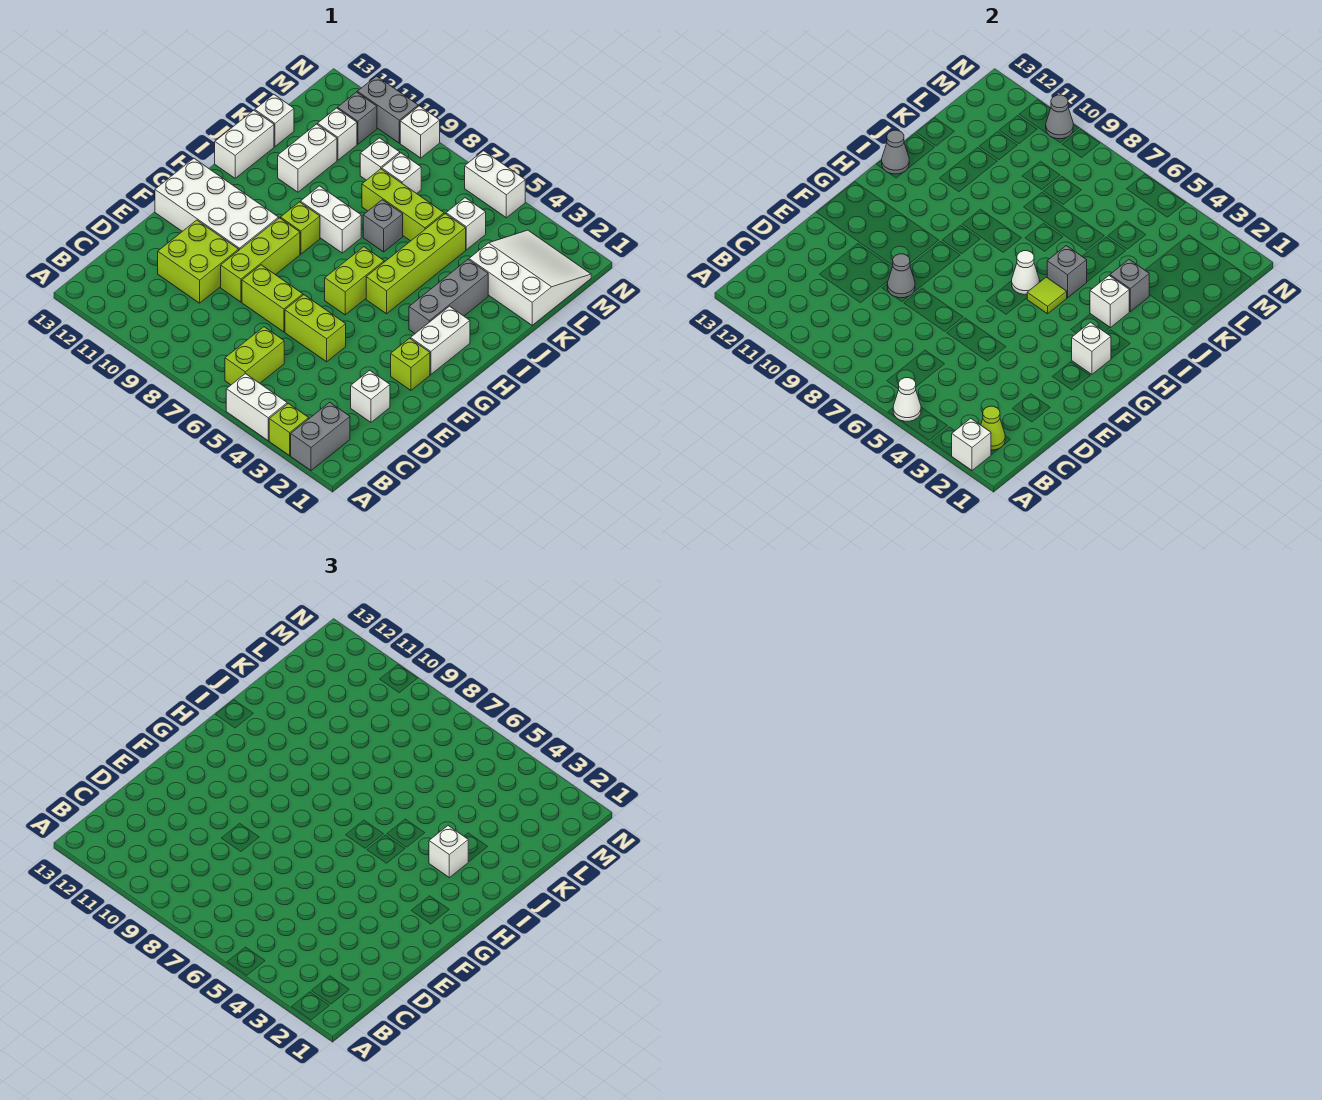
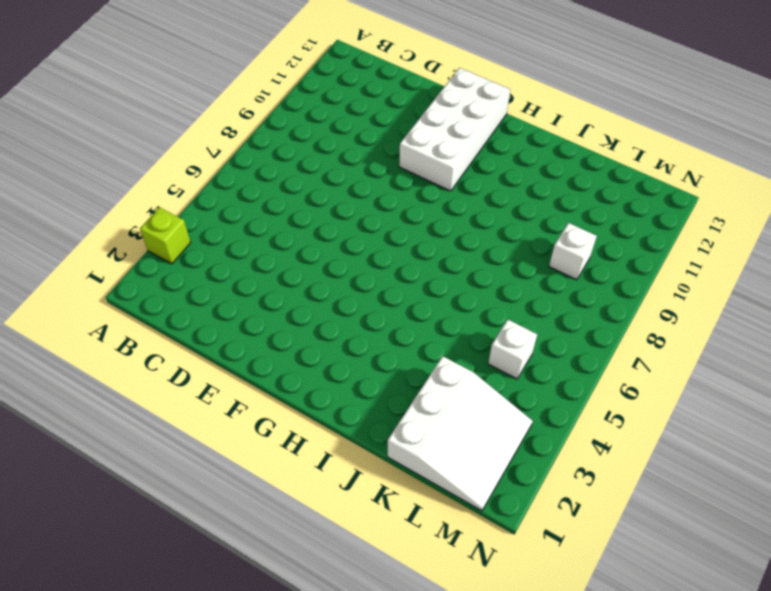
none -> grey 1x2 brick [291,402,350,470]
none -> white 1x2 brick [226,373,287,441]
none -> lime 1x2 brick [225,327,284,385]
none -> white 1x1 brick [351,370,390,422]

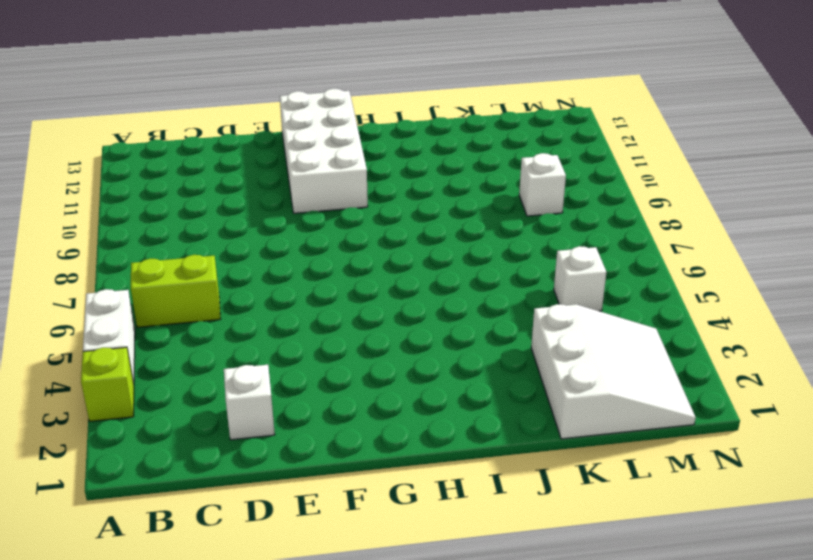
none -> grey 1x2 brick [291,402,350,470]
none -> lime 2x2 brick [158,220,239,303]
none -> lime 1x2 brick [285,295,346,362]
none -> lime 1x2 brick [242,265,303,332]

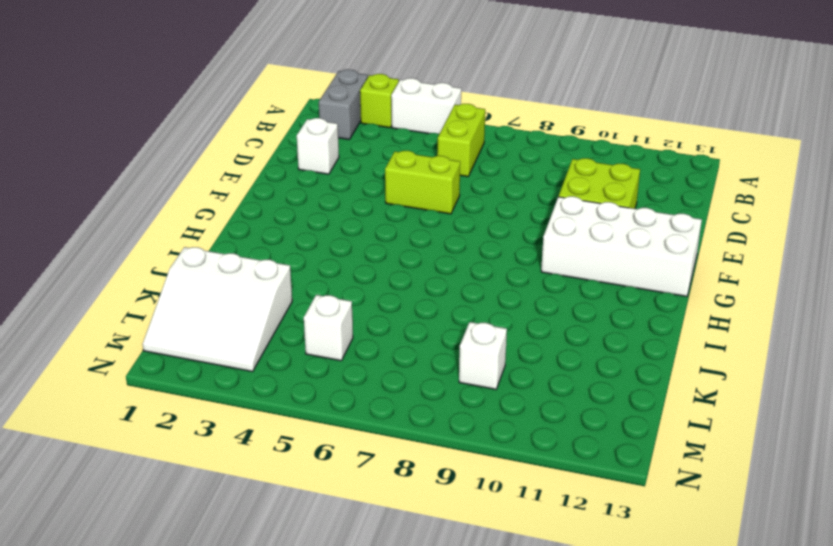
none -> lime 1x2 brick [242,265,303,332]
none -> lime 1x3 brick [221,218,300,302]
none -> lime 1x1 brick [391,338,430,390]
none -> white 1x2 brick [411,306,470,374]

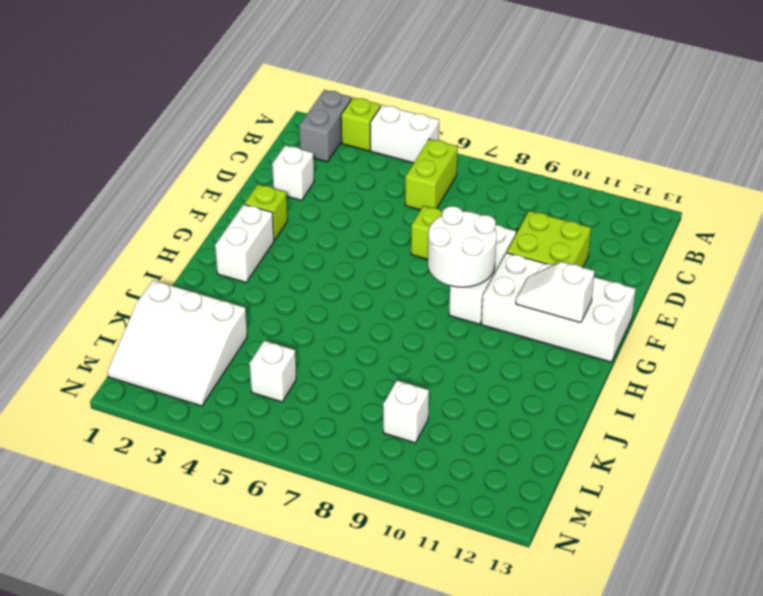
white 1x3 brick [449,225,516,324] -> lime 1x3 brick [221,218,300,302]
white 2x2 round brick [428,206,497,287] -> none
white 1x2 slope [516,262,595,323] -> none
none -> lime 1x2 brick [285,295,346,362]
none -> lime 1x2 brick [325,247,384,315]
none -> grey 1x3 brick [409,260,488,333]
none -> lime 1x4 brick [366,214,466,314]

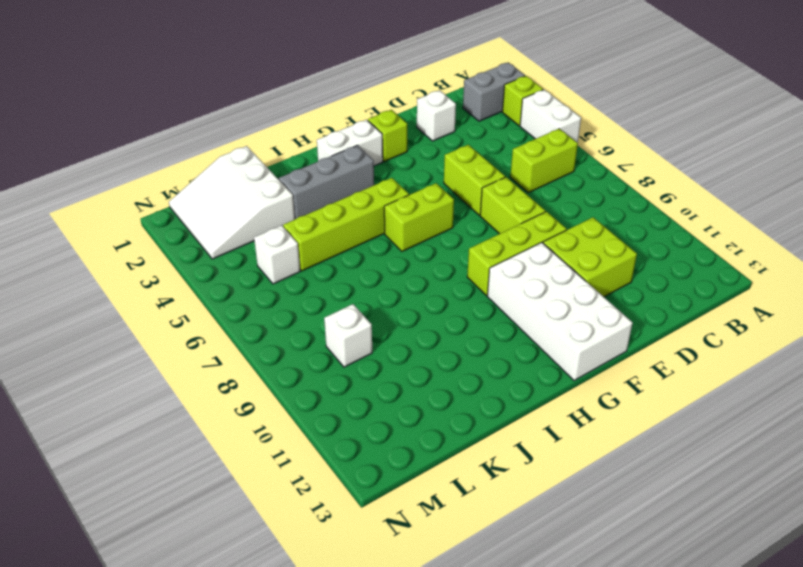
none -> lime 1x1 brick [281,202,320,254]
none -> white 1x2 brick [300,186,361,253]
none -> white 1x2 brick [215,110,274,178]
none -> grey 1x1 brick [363,200,403,252]

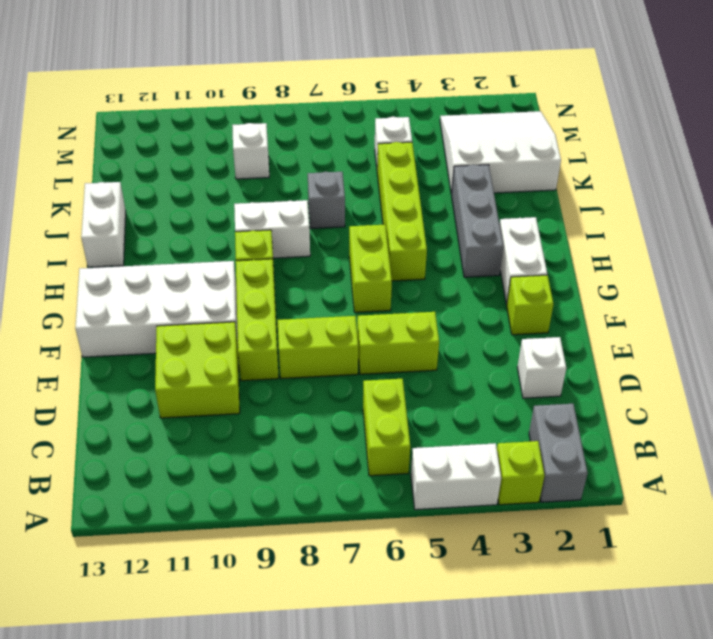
none -> white 1x2 brick [278,124,337,192]
none -> lime 1x3 brick [362,169,444,241]
none -> white 1x1 brick [255,94,294,146]
none -> white 1x1 brick [382,153,421,193]

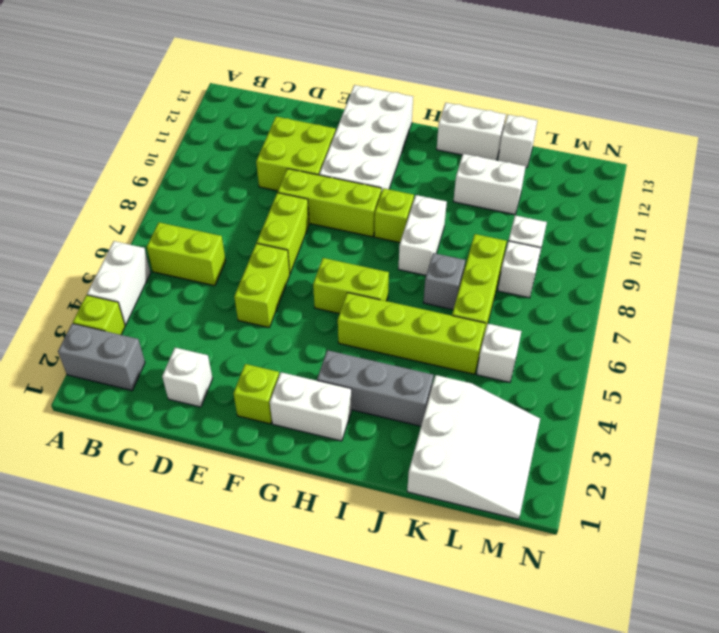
none -> white 1x1 brick [318,108,357,160]
none -> grey 1x1 brick [338,92,377,144]
none -> white 1x2 brick [465,151,525,218]
none -> white 1x1 brick [400,106,440,158]

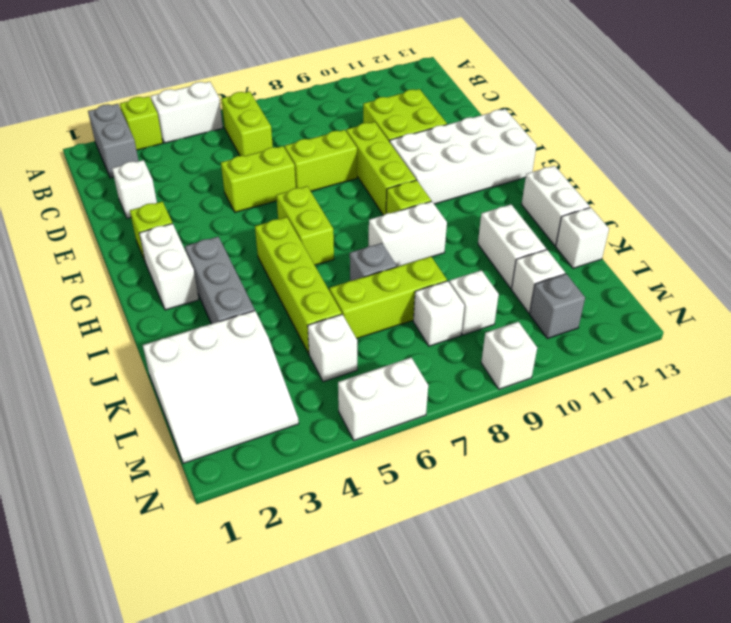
none -> grey 1x2 brick [357,76,418,143]
none -> white 1x1 brick [951,418,991,470]
none -> white 1x1 cone [893,378,921,421]
none -> lime 1x1 cone [981,406,1005,450]

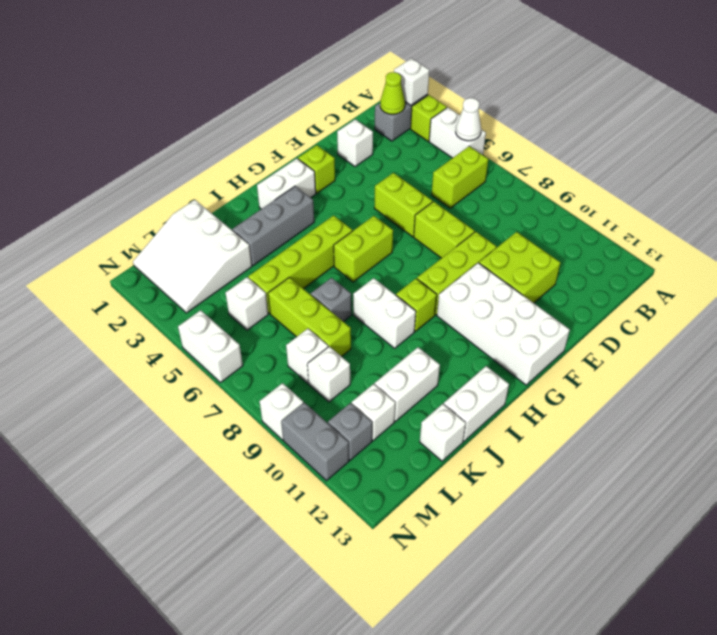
none -> grey 1x1 cone [887,254,915,298]
none -> white 1x1 brick [1072,322,1111,374]
none -> lime 1x1 tile [1027,277,1067,314]
none -> white 1x1 cone [1012,251,1039,294]

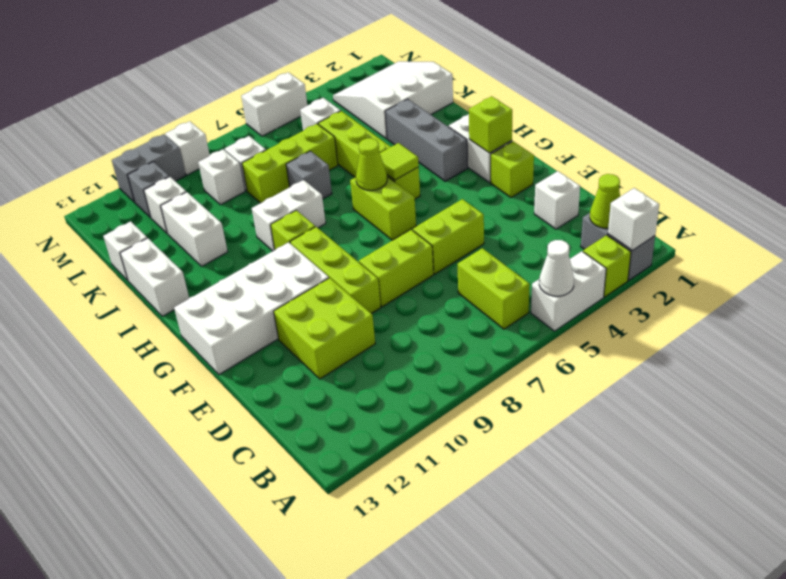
lime 1x1 brick [469,96,512,153] -> white 1x1 brick [1072,322,1111,374]
lime 1x1 cone [356,138,387,190] -> white 1x1 cone [1012,251,1039,294]
none -> grey 1x1 cone [887,254,915,298]
none -> white 1x1 brick [1090,276,1129,328]
none -> grey 1x1 brick [1047,246,1087,298]
none -> grey 1x1 cone [882,130,909,174]

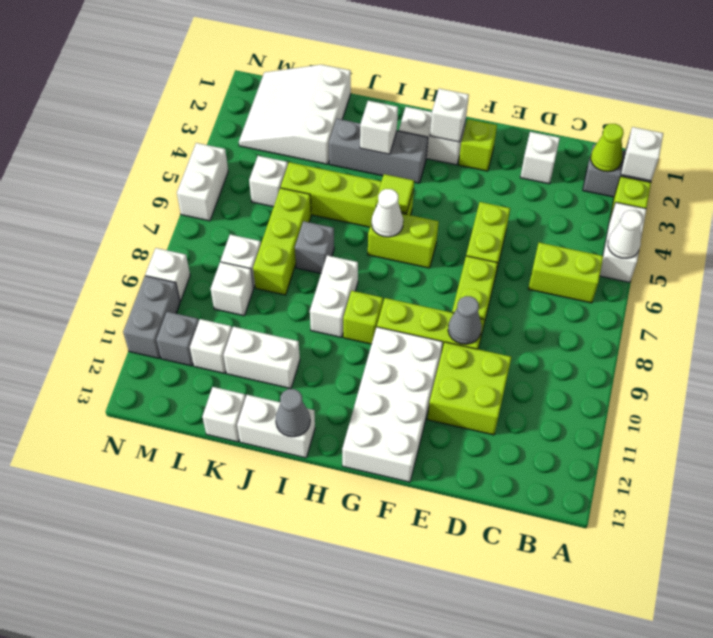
none -> grey 1x1 brick [1047,246,1087,298]
none -> grey 1x1 brick [1110,260,1149,311]
none -> grey 1x1 cone [1046,95,1073,139]
none -> white 1x1 brick [429,826,468,878]

